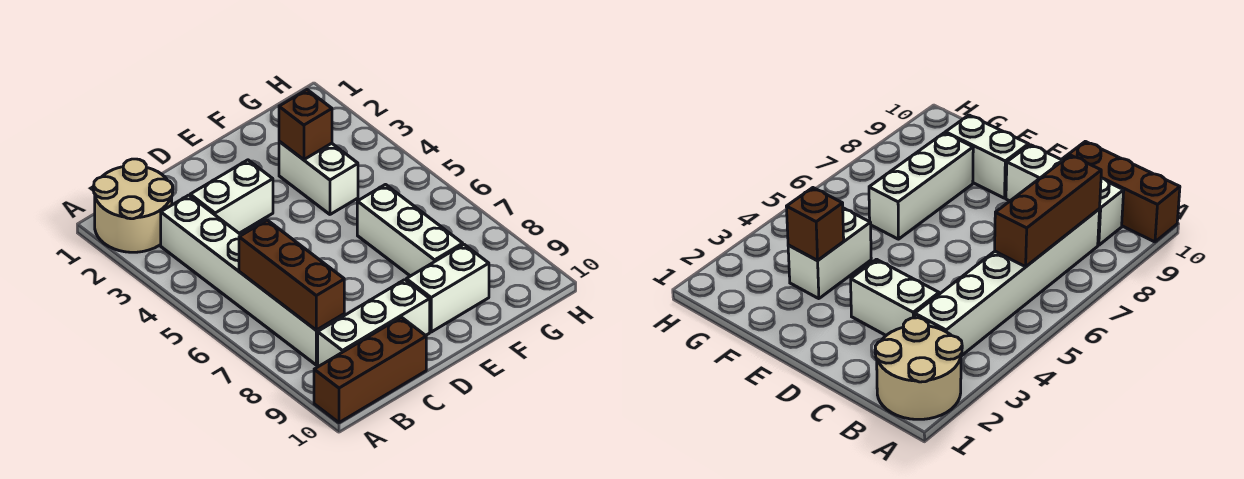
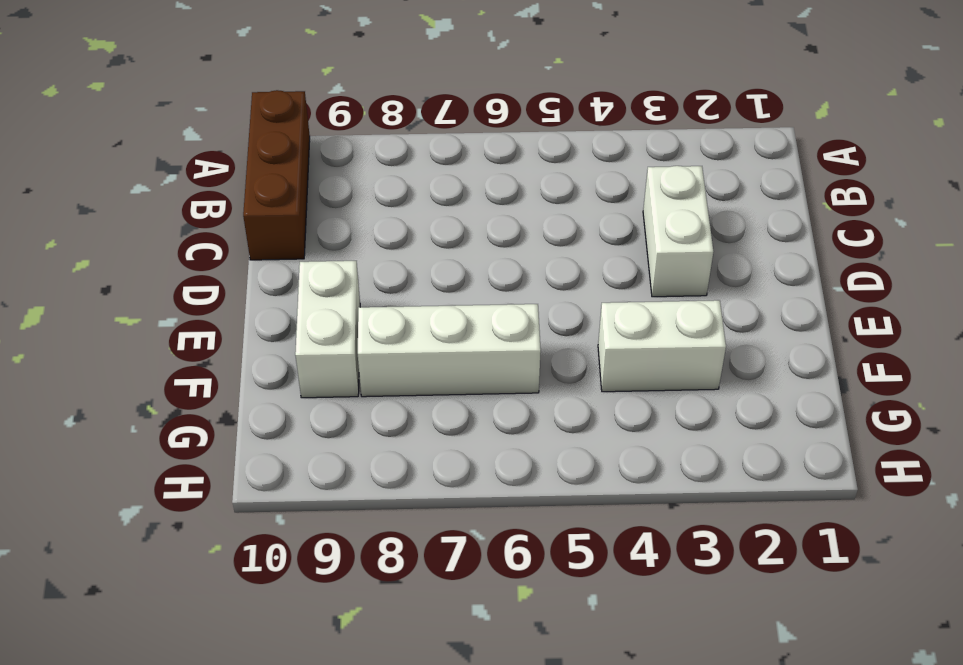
none -> tan 2x2 round brick [94,159,173,252]
none -> white 1x6 brick [161,195,344,365]

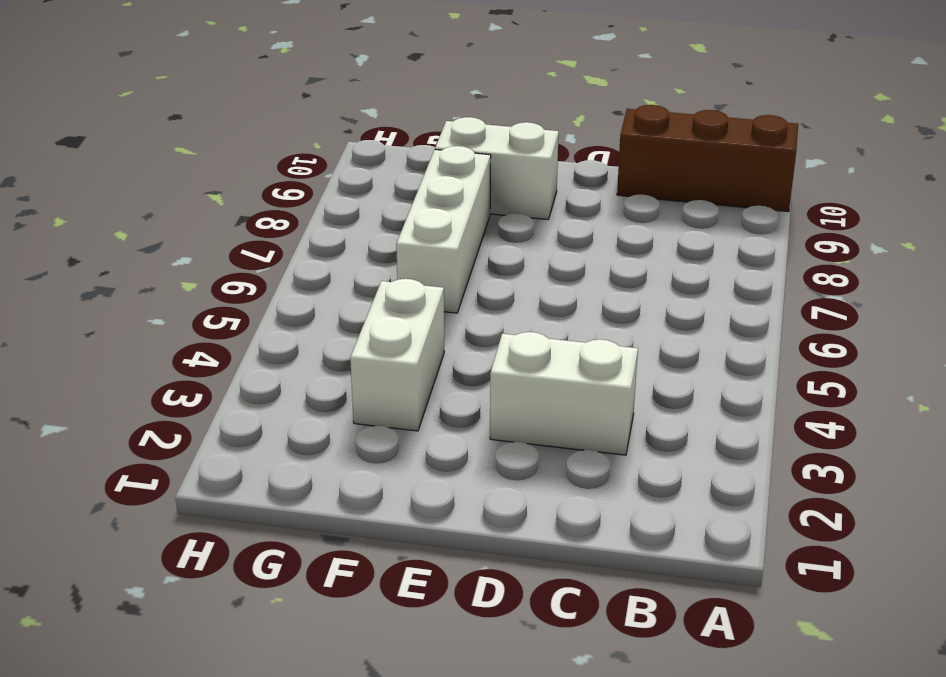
none -> tan 2x2 round brick [94,159,173,252]
none -> white 1x6 brick [161,195,344,365]

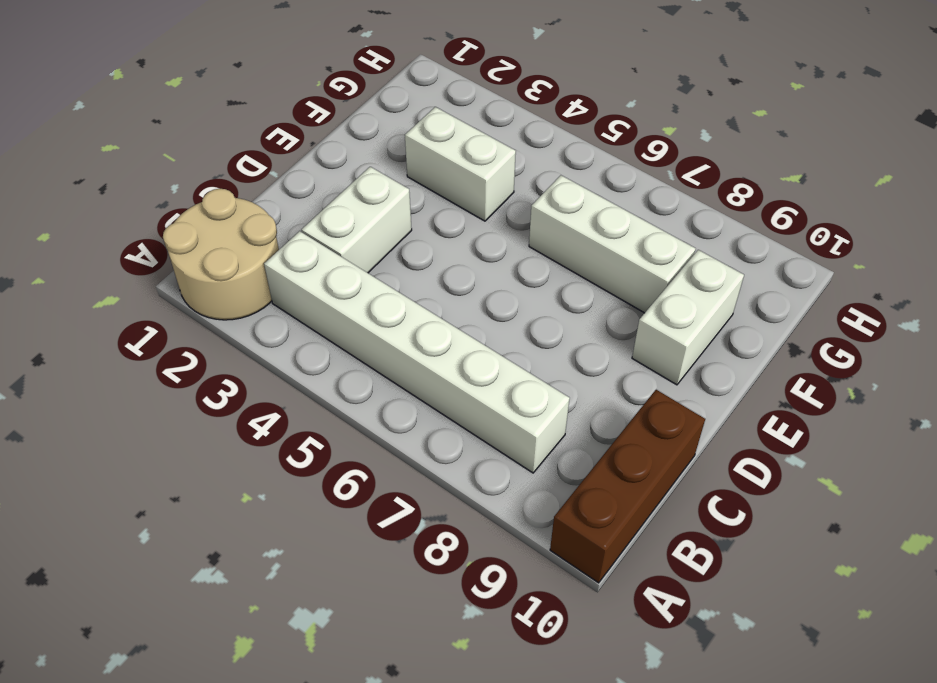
none -> white 1x3 brick [318,280,430,367]
none -> brown 1x3 brick [239,220,344,330]

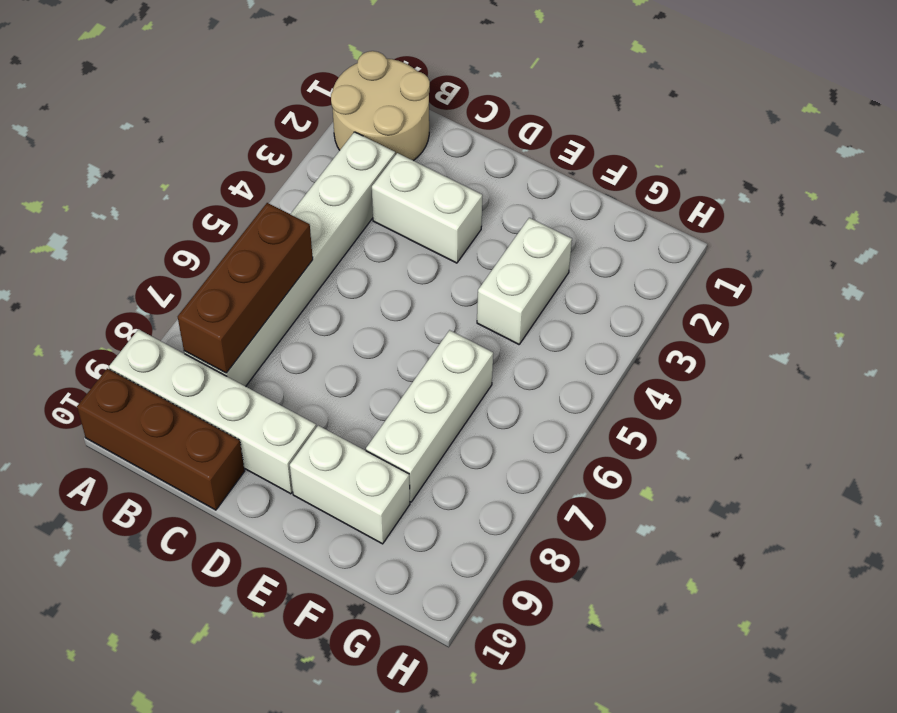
white 1x4 brick [109,329,316,494] -> white 1x3 brick [318,280,430,367]
none -> brown 1x1 brick [279,90,332,160]

